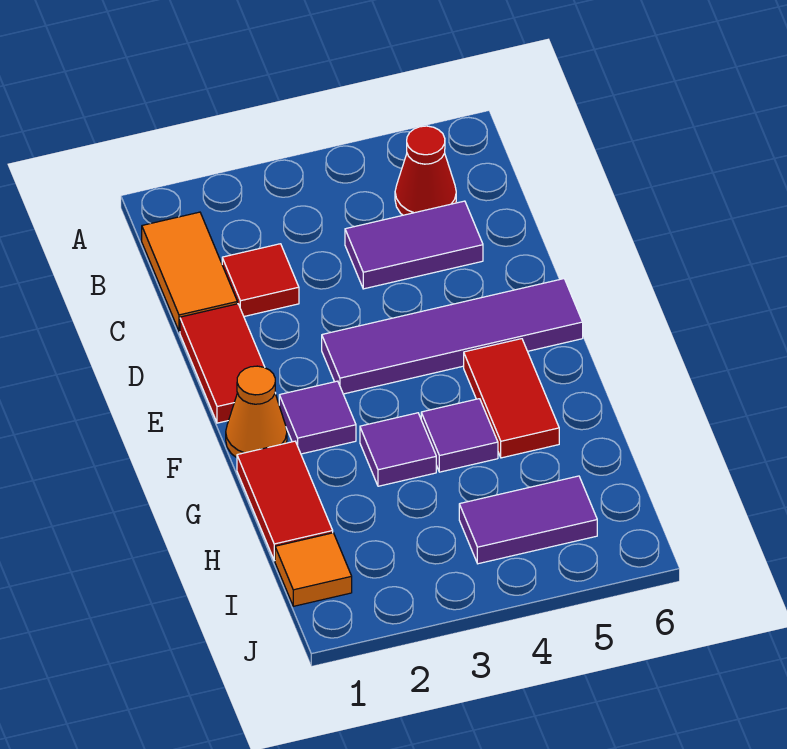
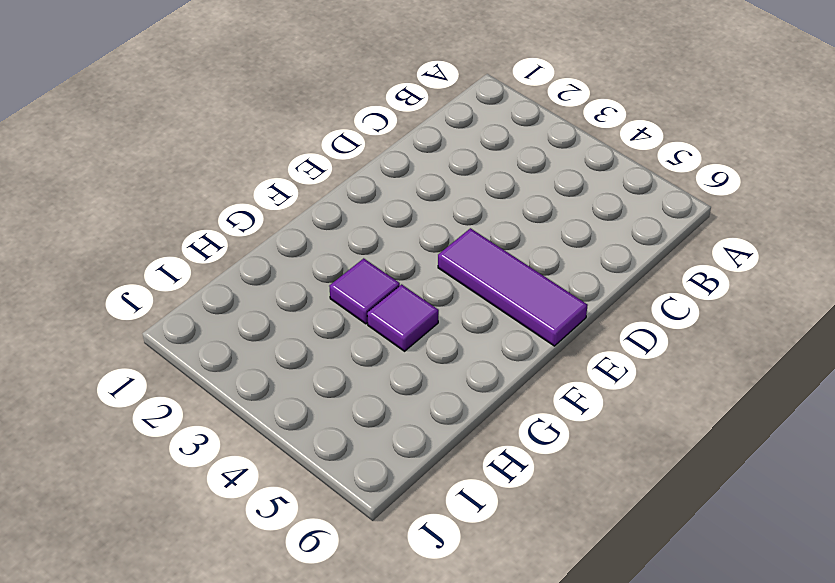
purple 1x3 tile [438,228,588,346] -> purple 1x4 tile [322,279,583,394]
none -> orange 1x2 tile [142,212,237,331]
none -> red 1x1 cone [395,126,456,215]
none -> red 1x1 tile [222,244,299,316]

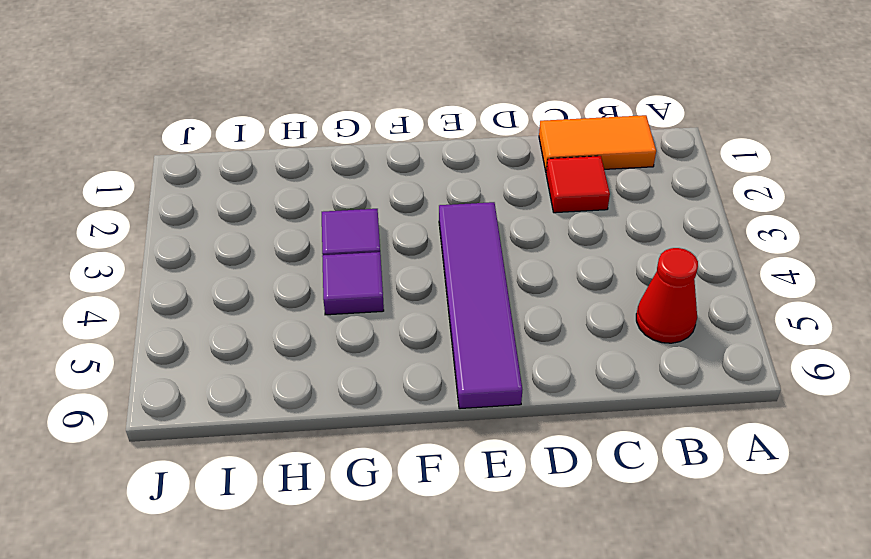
none -> purple 1x2 tile [345,201,483,289]
none -> red 1x2 tile [180,304,276,423]
none -> orange 1x1 cone [226,366,287,458]

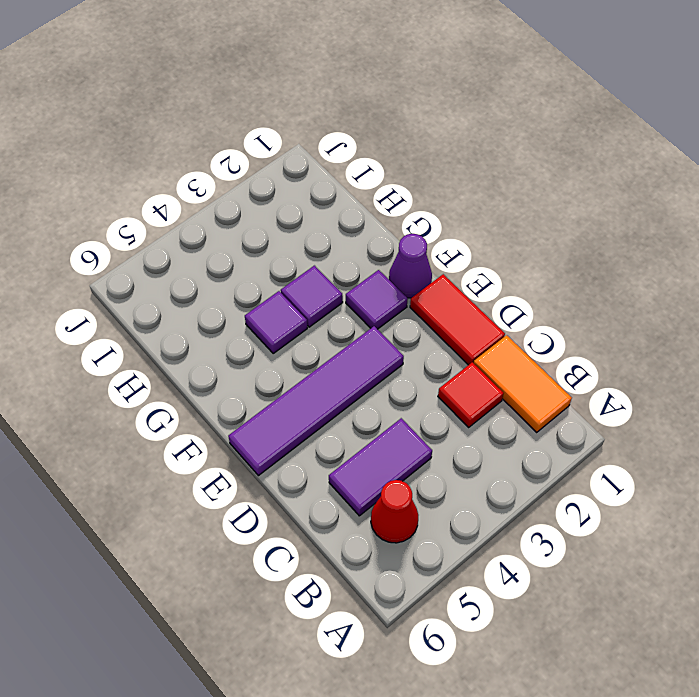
purple 1x1 cone [389,234,432,298] -> orange 1x1 cone [226,366,287,458]
none -> red 1x2 tile [464,339,559,458]
none -> red 1x2 tile [237,441,333,561]
none -> orange 1x1 tile [275,533,352,606]

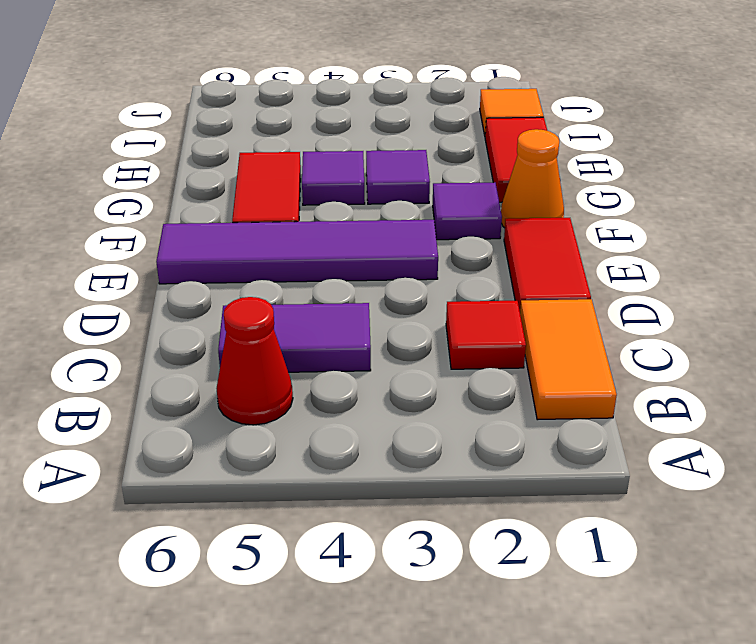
none -> purple 1x2 tile [459,476,597,564]

